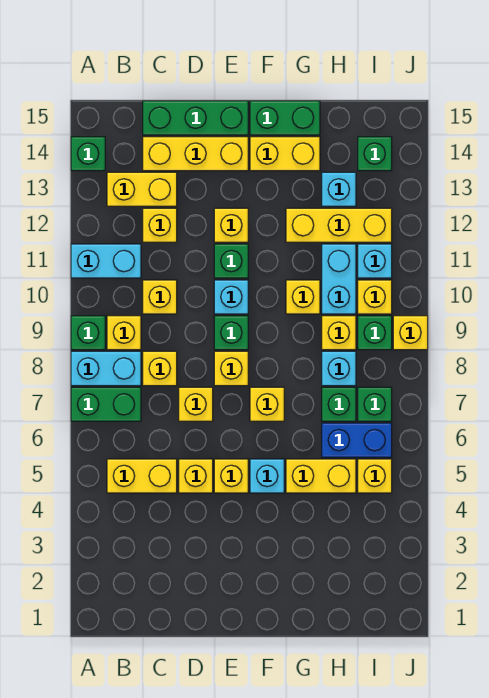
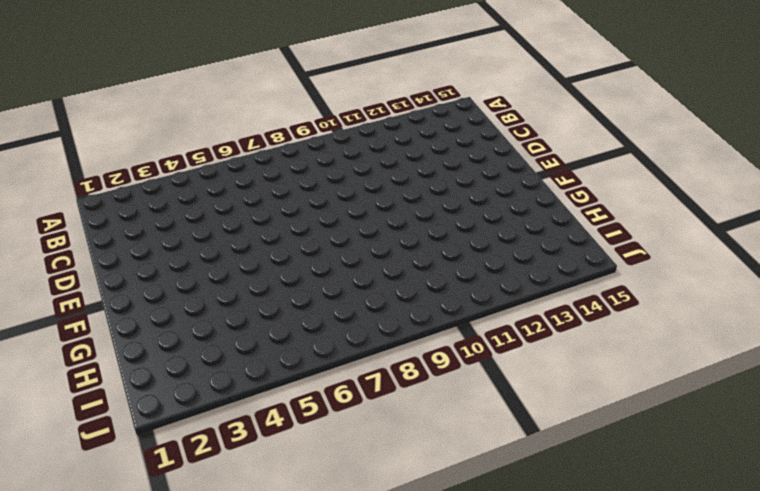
none -> green 1x2 brick [71,387,141,421]
none -> cyan 1x2 brick [71,351,141,386]
none -> green 1x1 brick [71,316,105,350]
none -> cyan 1x2 brick [71,244,141,278]

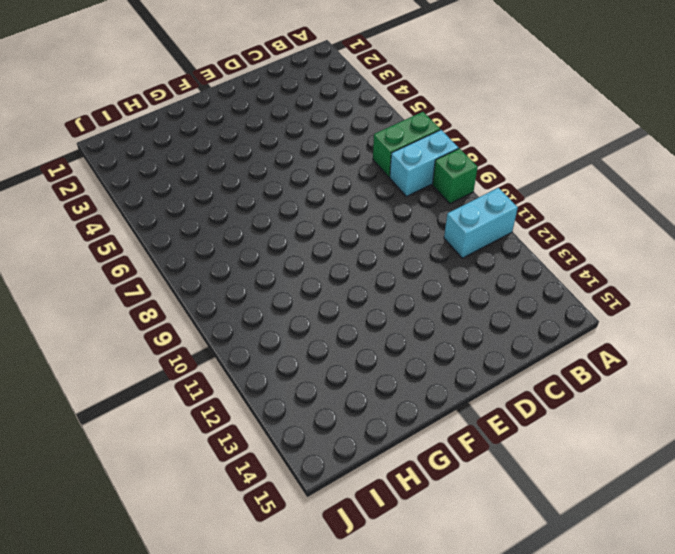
none -> green 1x1 brick [71,137,105,171]
none -> yellow 1x2 brick [107,459,177,493]
none -> yellow 1x1 brick [107,316,141,350]
none -> yellow 1x2 brick [107,172,177,206]

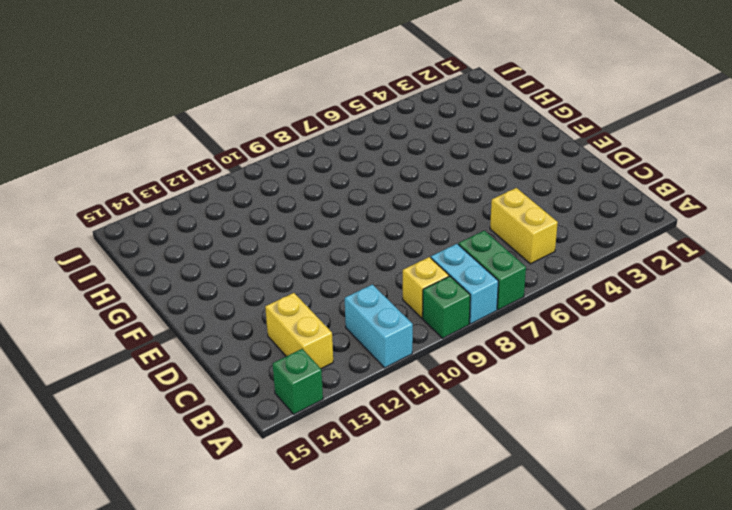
none -> yellow 1x1 brick [143,351,177,386]
none -> yellow 1x1 brick [143,280,177,314]
none -> yellow 1x1 brick [143,208,177,242]
none -> yellow 1x3 brick [143,137,248,171]

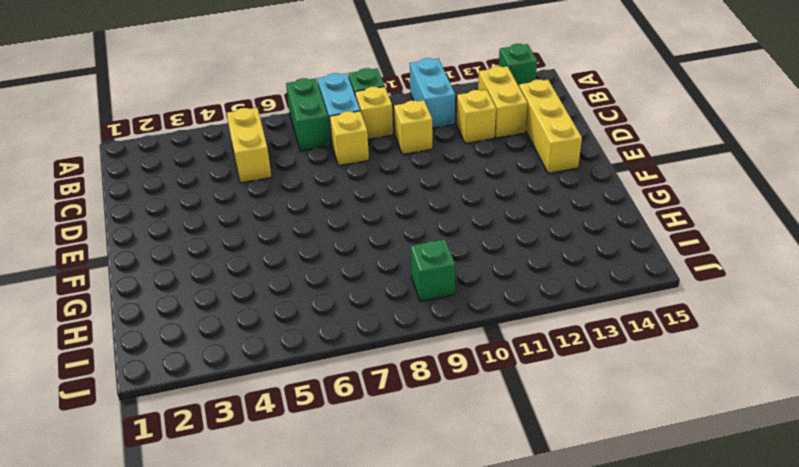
none -> green 1x3 brick [143,101,248,135]
none -> yellow 1x1 brick [179,459,213,493]
none -> yellow 1x1 brick [179,387,213,421]
none -> yellow 1x1 brick [214,459,248,493]

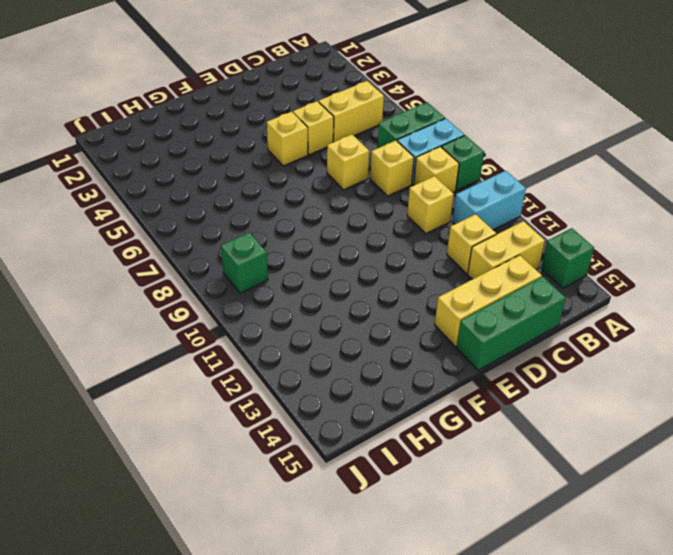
none -> yellow 1x1 brick [214,351,248,386]
none -> green 1x1 brick [214,316,248,350]
none -> cyan 1x1 brick [214,280,248,314]
none -> green 1x1 brick [214,244,248,278]

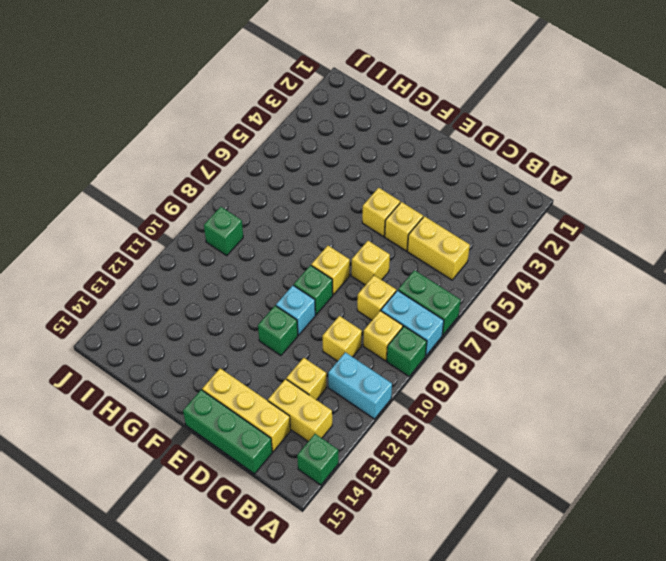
none -> yellow 1x1 brick [214,208,248,242]
none -> cyan 1x1 brick [250,459,284,493]
none -> yellow 1x1 brick [250,387,284,421]
none -> yellow 1x2 brick [250,137,320,171]

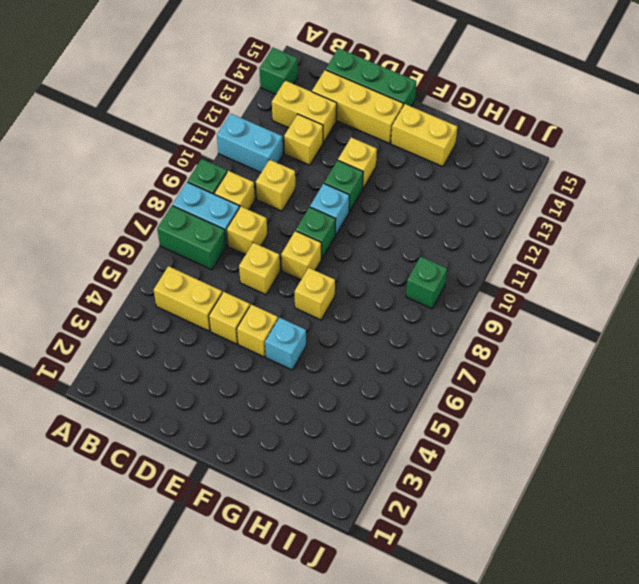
none -> green 1x2 brick [250,101,320,135]
none -> yellow 1x2 brick [286,459,356,493]
none -> yellow 1x1 brick [286,280,320,314]
none -> yellow 1x3 brick [286,208,392,242]

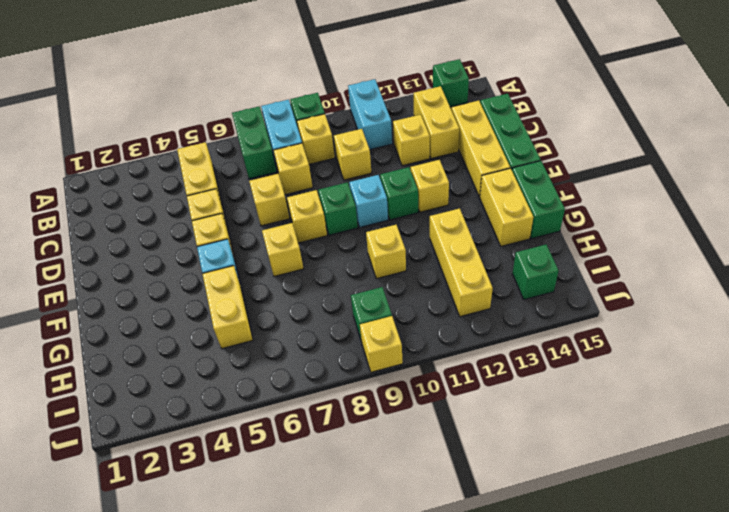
none -> blue 1x2 brick [322,423,392,457]
none -> green 1x1 brick [322,387,356,421]
none -> cyan 1x1 brick [322,351,356,386]
none -> yellow 1x1 brick [322,316,356,350]

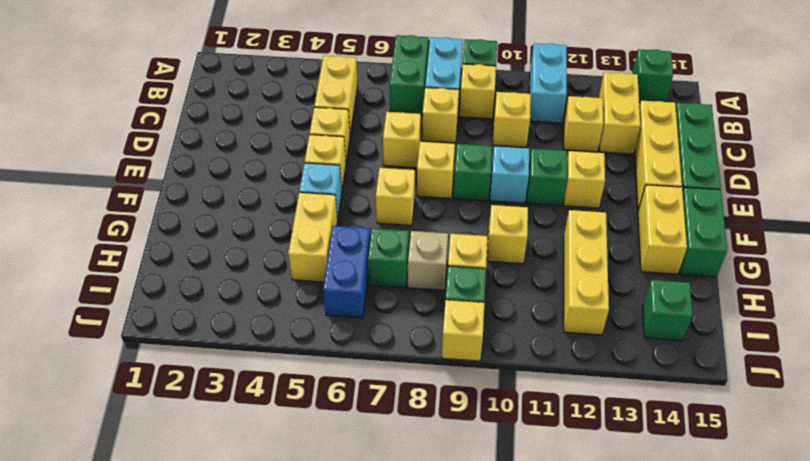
tan 1x1 brick [408,231,448,290] -> cyan 1x1 brick [322,351,356,386]
none -> cyan 1x2 brick [322,244,356,314]
none -> cyan 1x1 brick [322,172,356,206]
none -> yellow 1x1 brick [358,459,392,493]
none -> green 1x1 brick [358,387,392,421]

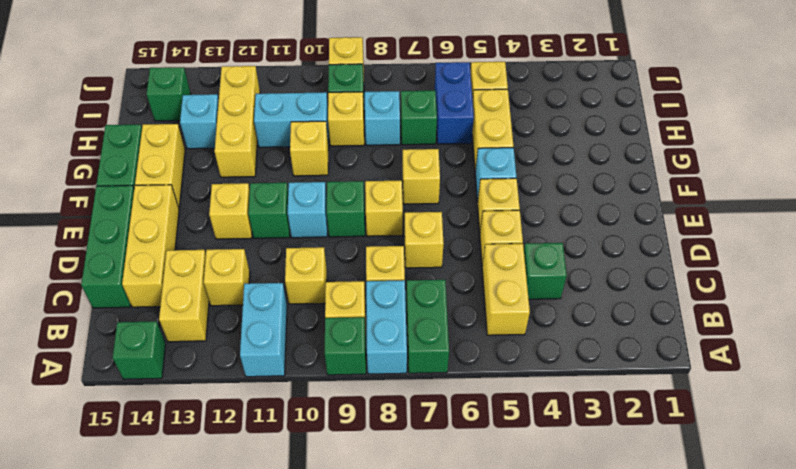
green 1x1 brick [524,243,567,299] -> green 1x1 brick moved to [358,387,392,421]
none -> yellow 1x1 brick [358,280,392,314]
none -> cyan 1x1 brick [358,244,392,278]

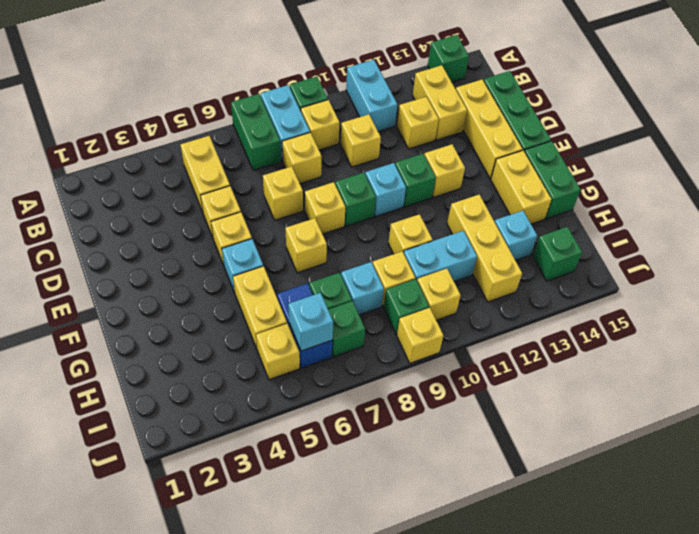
cyan 1x1 brick [288,293,333,351] -> cyan 1x1 brick moved to [358,244,392,278]

